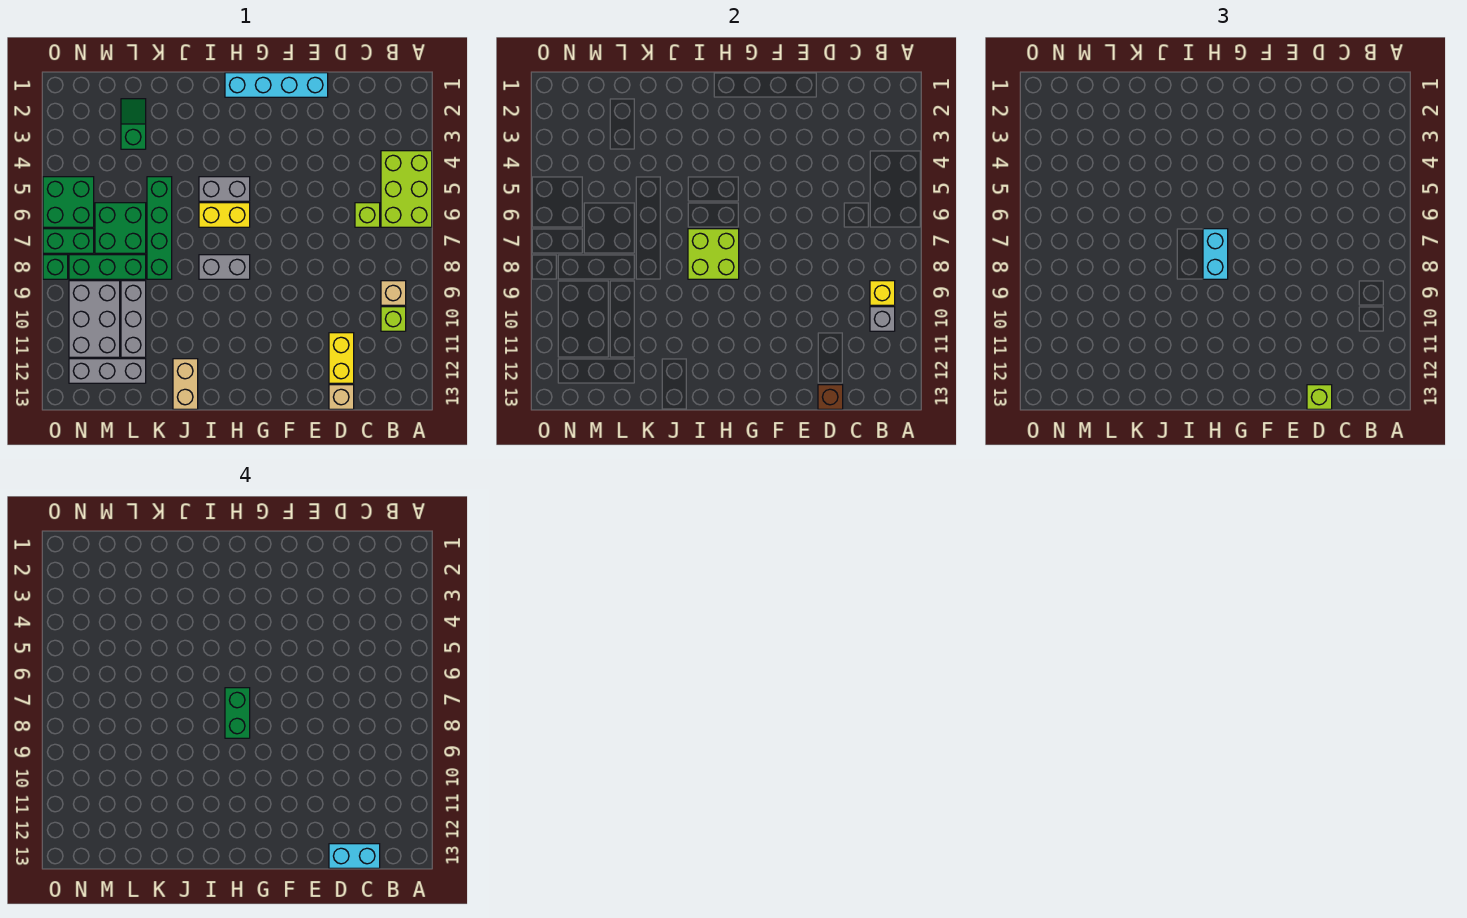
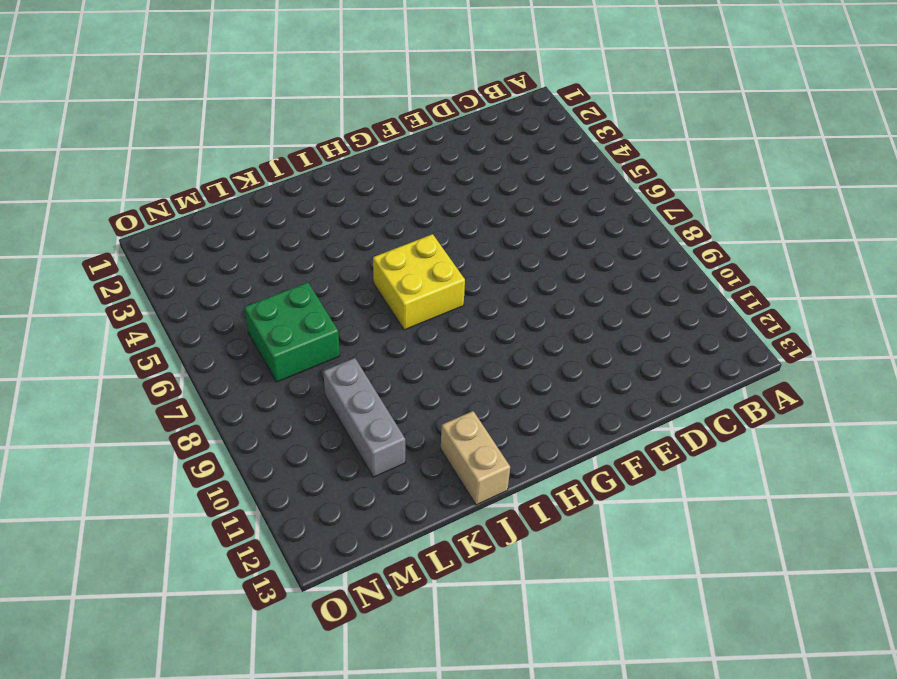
yellow 2x2 brick [373,234,465,330] -> yellow 1x2 brick [199,203,250,227]
none -> lime 2x3 brick [381,151,432,227]
none -> tan 1x1 brick [381,281,406,305]
none -> lime 1x1 brick [381,307,406,331]

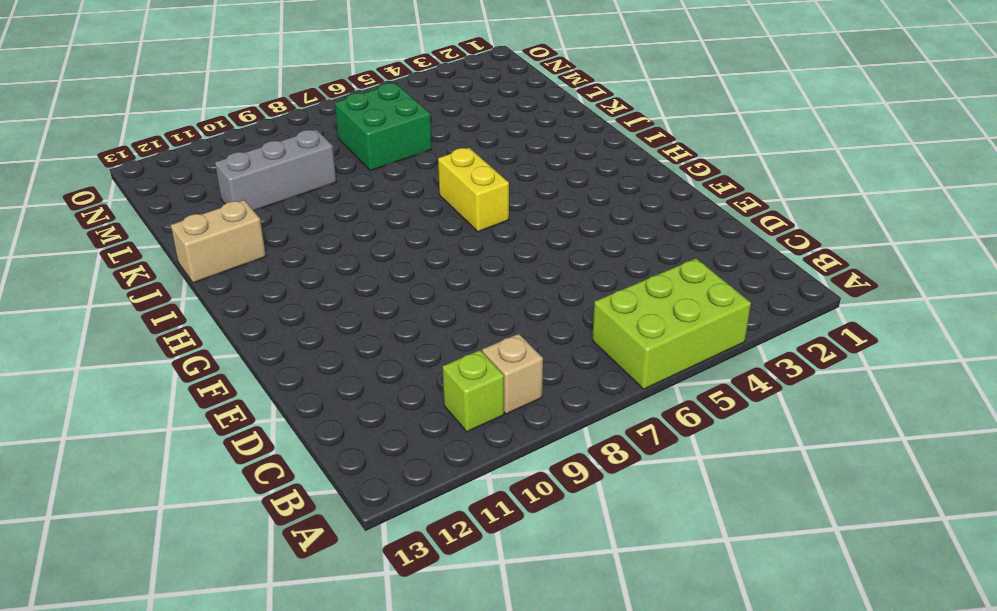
none -> lime 1x1 brick [355,203,380,227]
none -> yellow 1x2 brick [329,333,354,383]
none -> tan 1x1 brick [329,385,354,409]

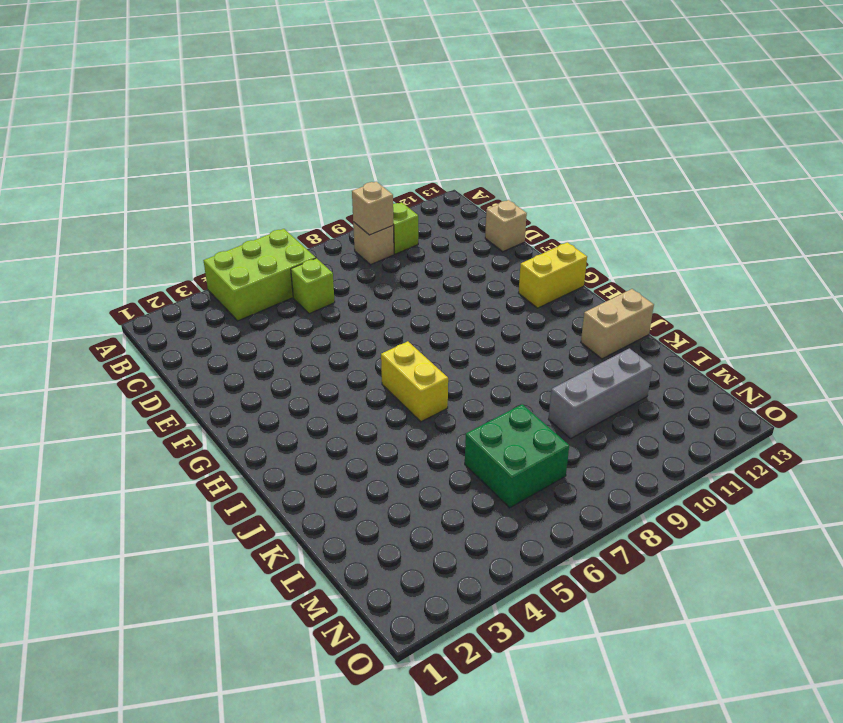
tan 1x1 brick [352,182,393,235] -> yellow 1x1 brick [870,281,895,305]
yellow 1x2 brick [519,242,587,308] -> yellow 1x2 brick moved to [329,333,354,383]
none -> cyan 1x4 brick [225,73,328,97]
none -> grey 1x2 brick [199,177,250,201]
none -> grey 1x2 brick [199,255,250,279]

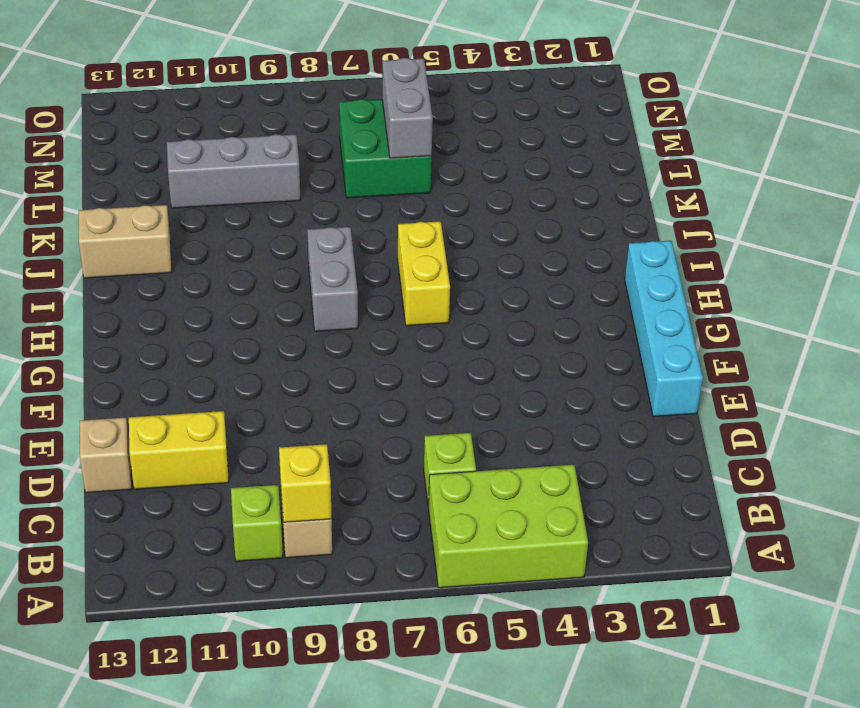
grey 1x2 brick [382,58,433,158] -> grey 1x2 brick moved to [199,177,250,201]
none -> green 1x4 brick [147,177,172,279]
none -> green 1x2 slope [121,99,146,149]
none -> green 1x3 brick [69,255,146,279]

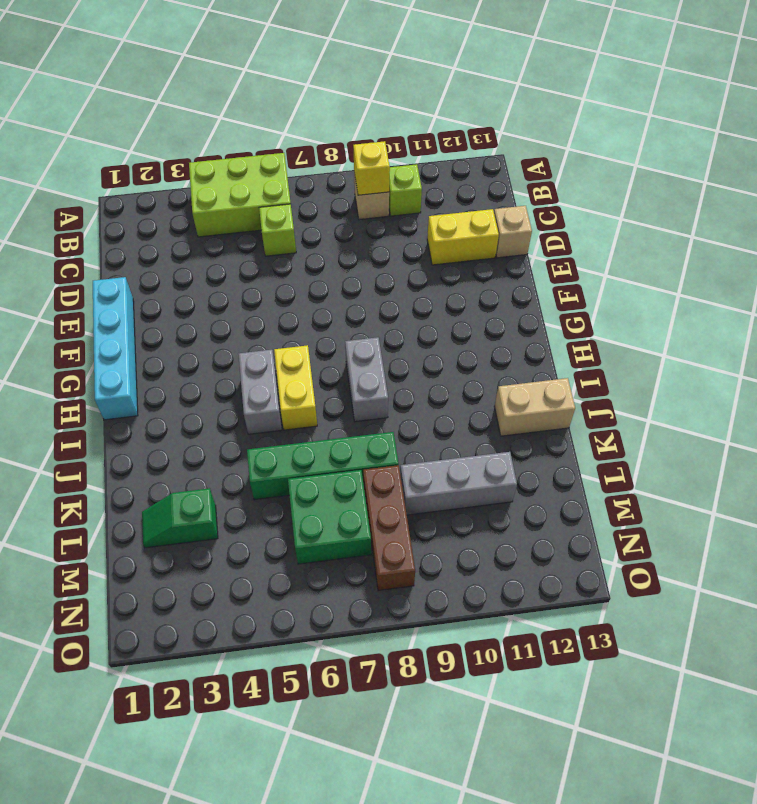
brown 1x3 brick [363,465,415,591] -> green 1x3 brick [69,255,146,279]
none -> grey 1x3 brick [69,359,146,383]
none -> grey 2x3 brick [69,281,120,357]
none -> green 2x2 brick [43,177,94,227]

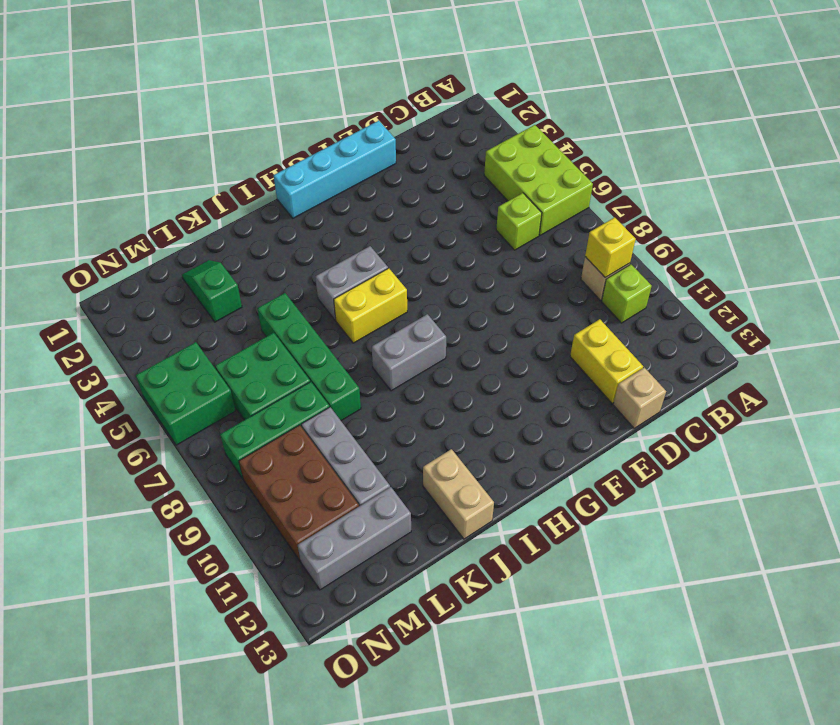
brown 2x3 brick [239,425,359,561] -> grey 2x3 brick [69,281,120,357]
none -> green 1x2 brick [43,229,94,253]
none -> green 1x1 brick [43,255,68,279]
none -> grey 1x1 brick [870,307,895,331]

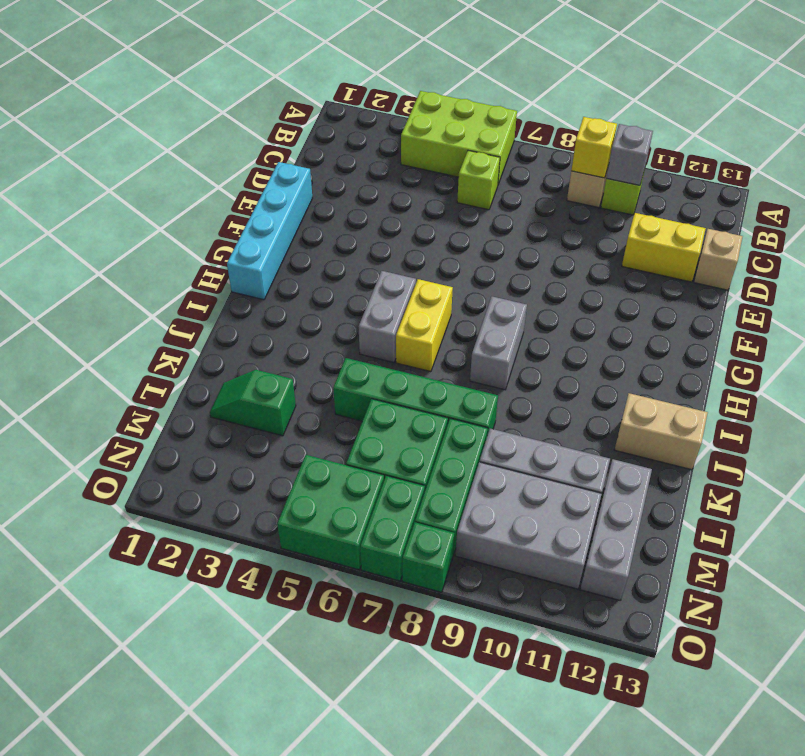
none -> brown 1x1 brick [818,385,843,409]
none -> lime 2x2 brick [688,229,739,279]
none -> lime 1x1 brick [1307,385,1332,409]

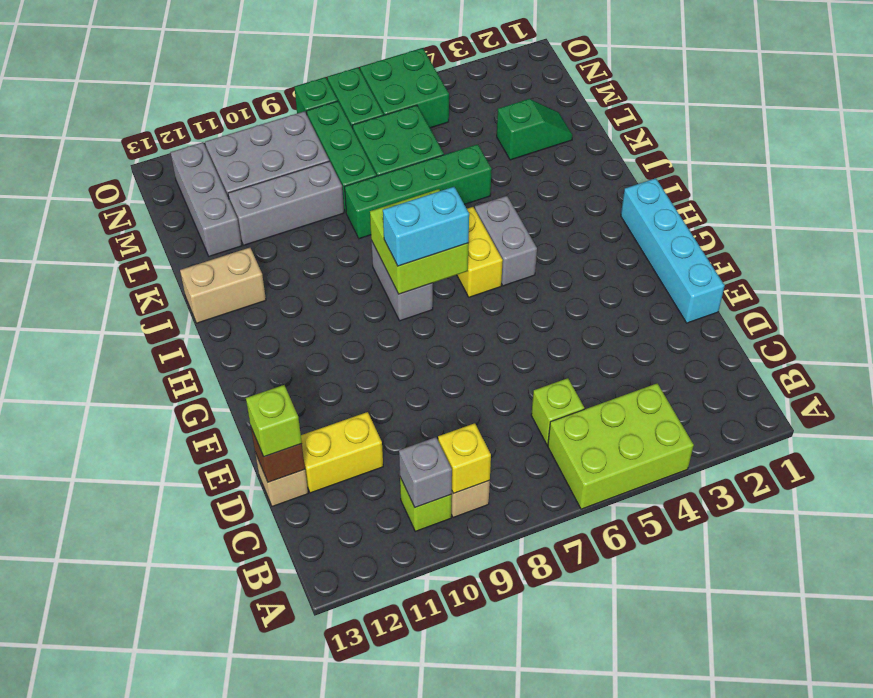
none -> cyan 1x2 brick [329,844,380,868]
none -> green 1x2 brick [225,688,250,738]

